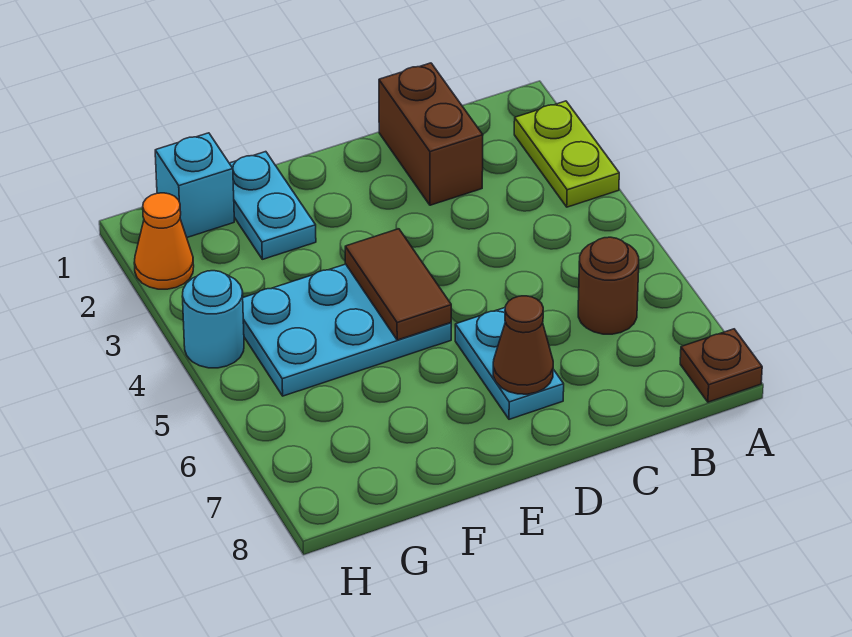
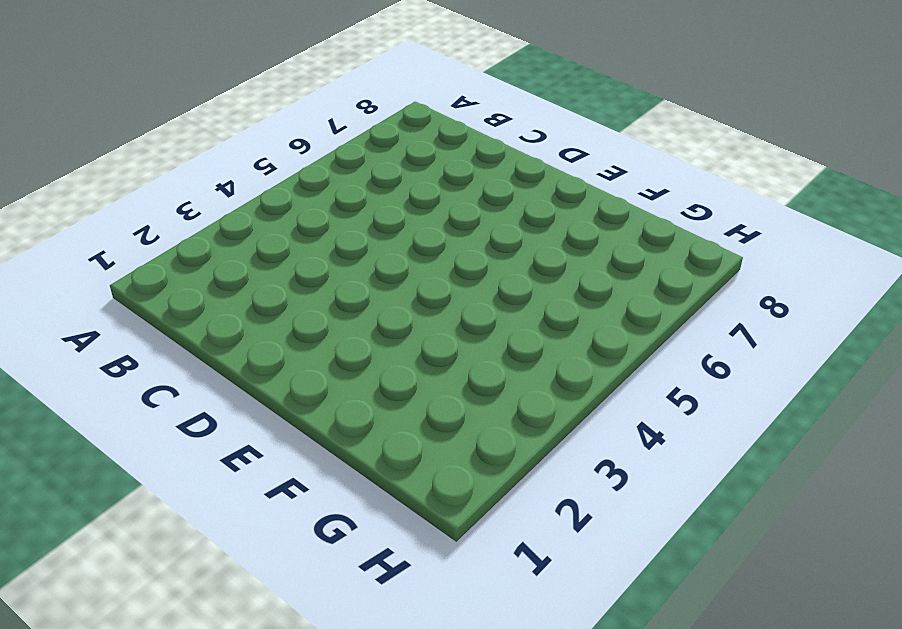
none -> lime 1x2 plate [514,101,619,207]
none -> brown 1x1 plate [680,329,762,402]
none -> brown 1x1 round brick [578,237,639,334]

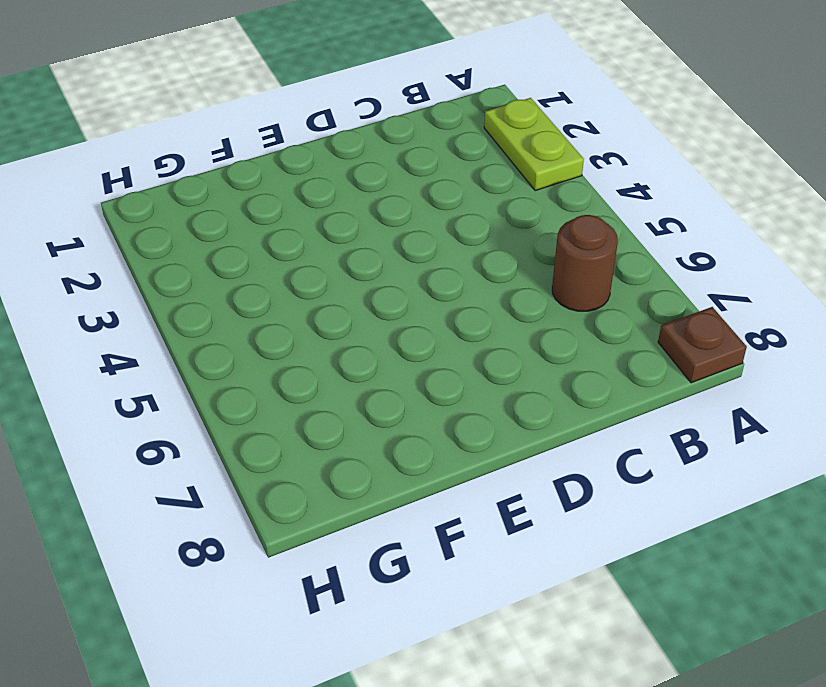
none -> brown 1x2 brick [379,63,483,205]
none -> cyan 1x2 plate [455,308,564,419]
none -> cyan 2x3 plate [243,264,451,396]

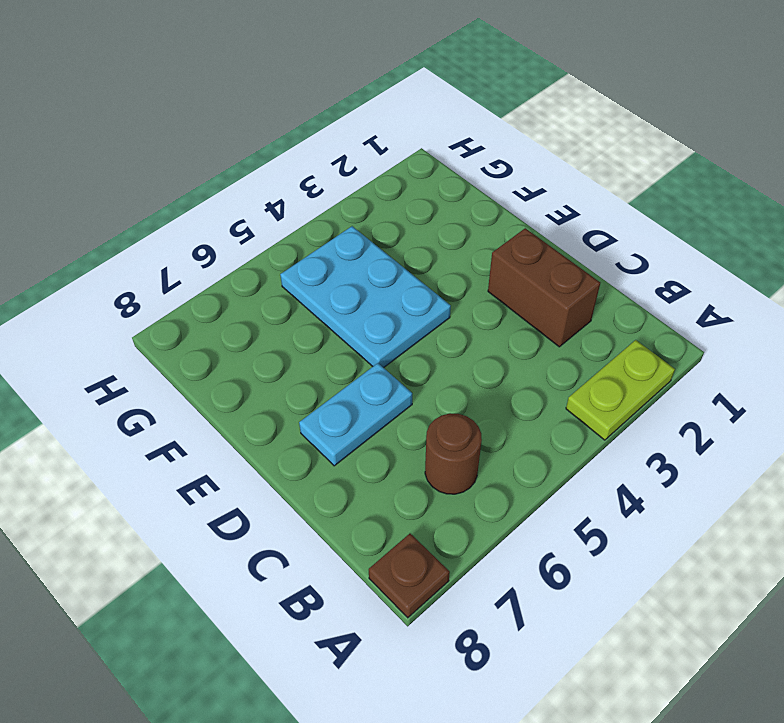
brown 1x2 brick [488,228,600,347] -> brown 1x2 brick turned to [379,63,483,205]
none -> cyan 1x2 plate [229,152,316,259]
none -> cyan 1x1 brick [155,133,234,237]
none -> orange 1x1 cone [134,193,194,289]

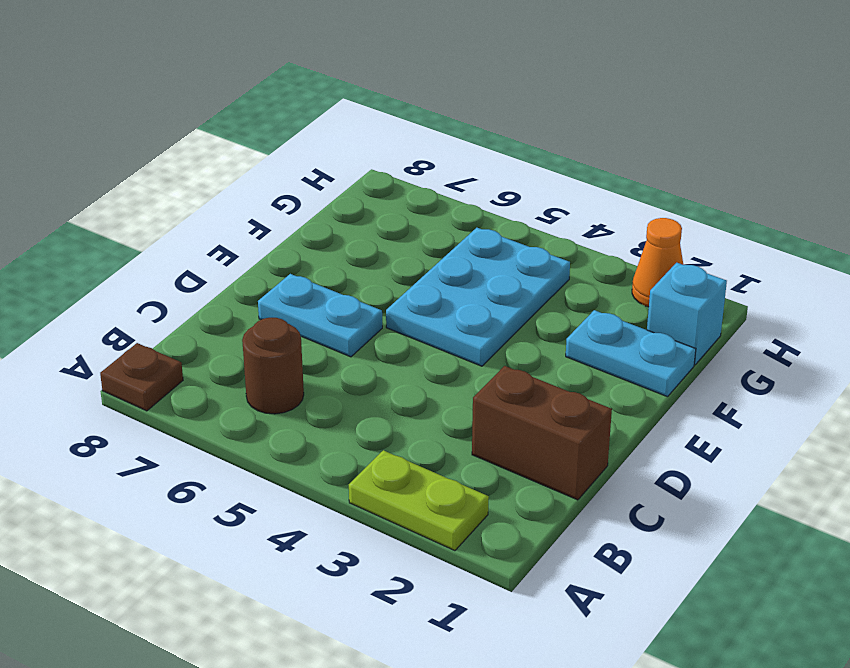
none -> cyan 1x1 round brick [182,271,244,368]
none -> brown 1x1 cone [493,296,553,394]
none -> brown 1x2 tile [345,229,451,340]

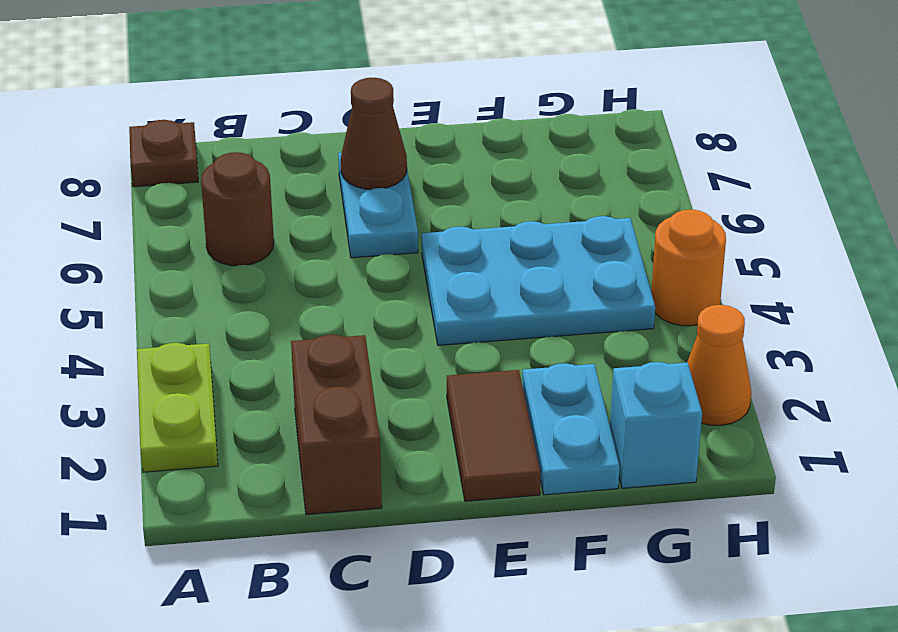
brown 1x2 tile [447,370,541,501] -> brown 1x2 tile moved to [345,229,451,340]
orange 1x1 round brick [651,210,726,326] -> cyan 1x1 round brick [182,271,244,368]

